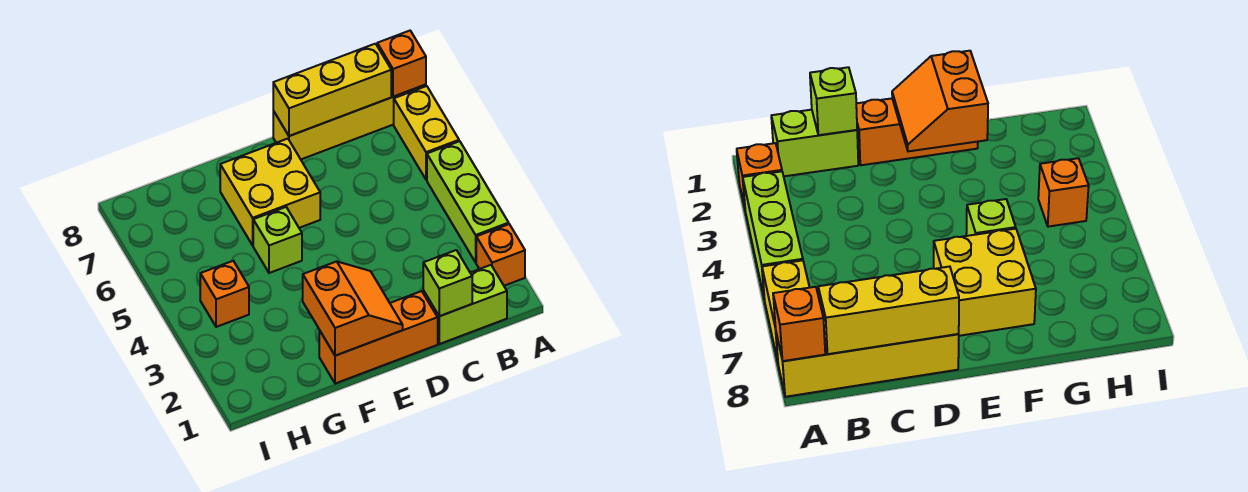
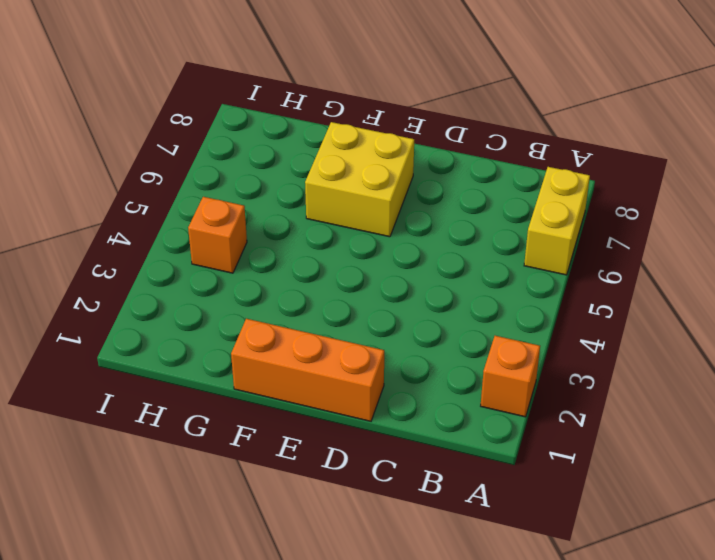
none -> lime 1x3 brick [427,141,509,262]
none -> yellow 1x4 brick [273,85,426,159]
none -> lime 1x2 brick [423,265,507,344]

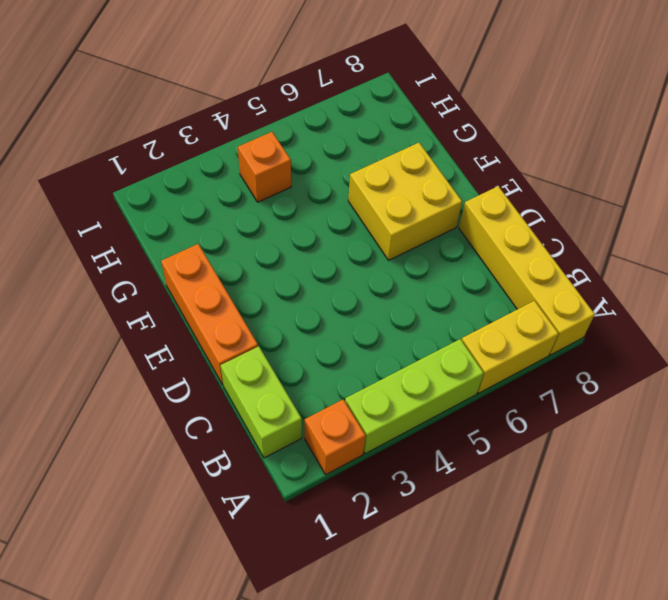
none -> lime 1x1 brick [253,207,302,273]
none -> orange 1x1 brick [377,31,426,97]
none -> yellow 1x3 brick [273,44,391,136]

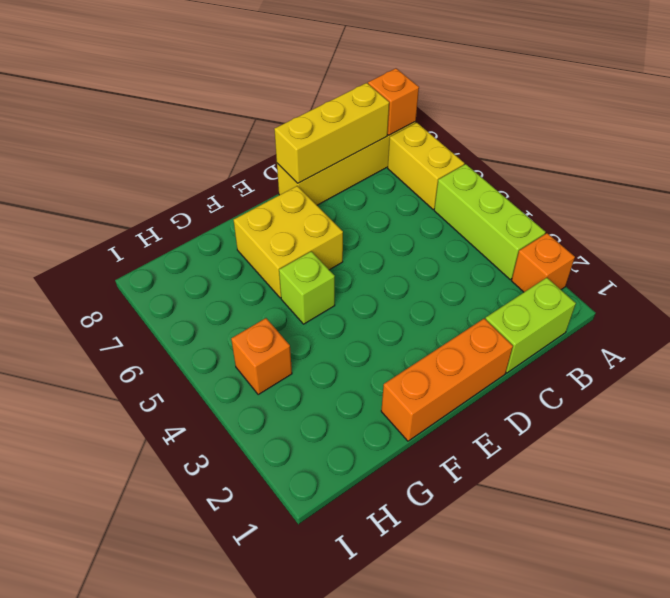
none -> lime 1x1 brick [423,250,472,316]
none -> orange 2x2 slope [303,261,403,356]

